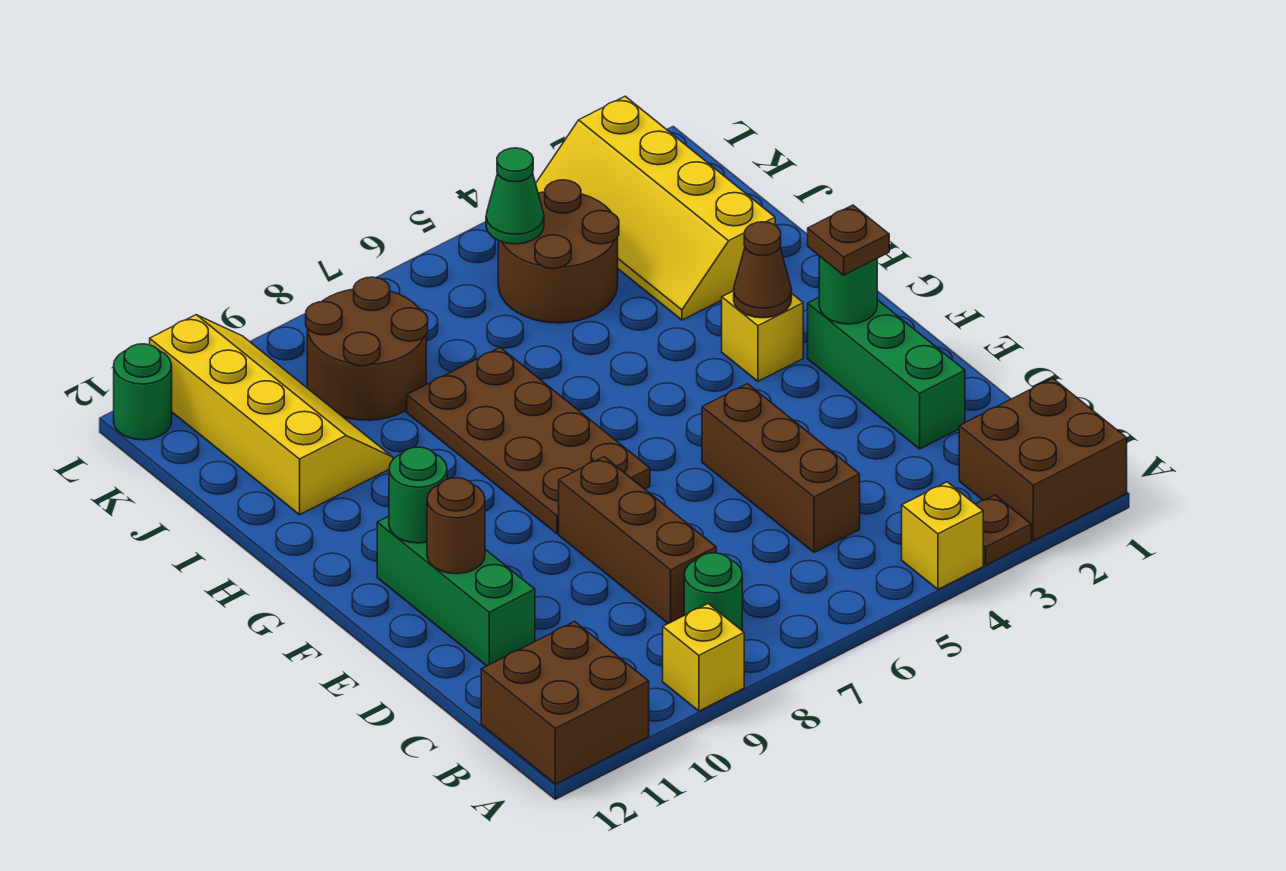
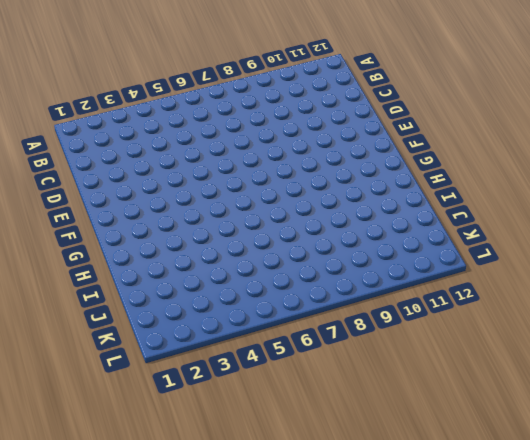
none -> brown 2x2 brick [959,378,1127,541]
none -> brown 1x1 plate [976,495,1031,565]
none -> yellow 1x1 brick [902,482,983,589]

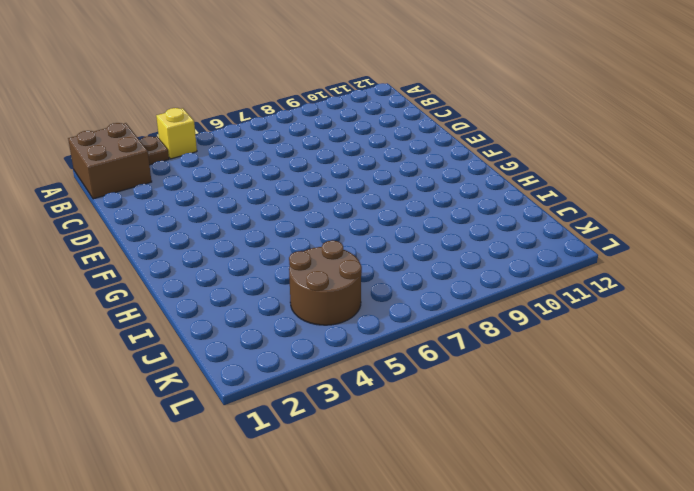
none -> yellow 1x1 brick [663,604,744,711]
none -> brown 2x2 brick [481,621,649,784]
none -> green 1x1 round brick [684,553,742,630]

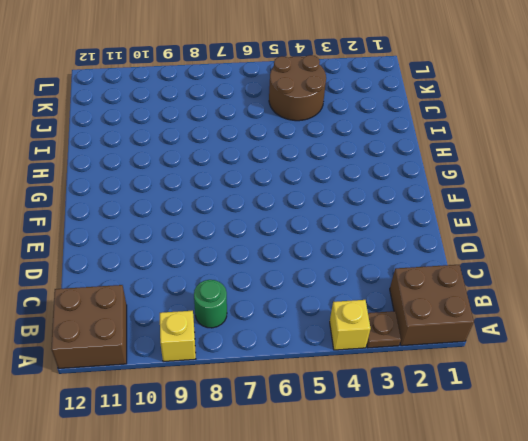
none -> brown 1x3 brick [702,384,860,553]
none -> brown 1x3 brick [559,457,716,624]
none -> green 1x3 brick [808,298,965,449]

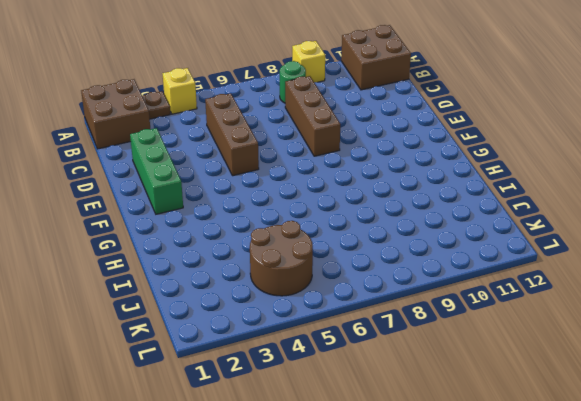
none -> green 1x3 brick [377,516,535,666]
none -> brown 2x4 plate [407,347,650,534]
none -> yellow 1x1 brick [722,291,803,381]

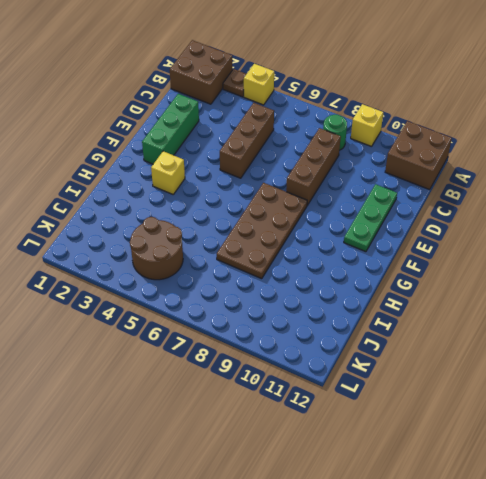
green 1x3 plate [344,184,397,252] -> green 1x3 brick [377,516,535,666]
none -> yellow 2x4 slope [536,96,775,320]
none -> yellow 2x4 slope [150,315,393,515]
none -> brown 2x2 round brick [306,277,428,420]

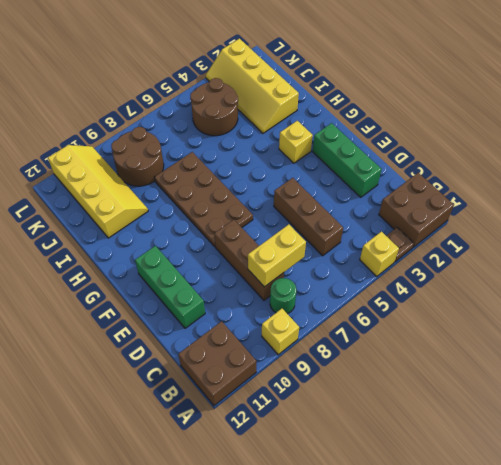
yellow 1x2 brick [248,224,306,287] -> none
none -> green 1x1 round brick [114,344,172,440]
none -> brown 1x1 round brick [427,478,485,574]
none -> green 1x1 round brick [819,256,877,324]

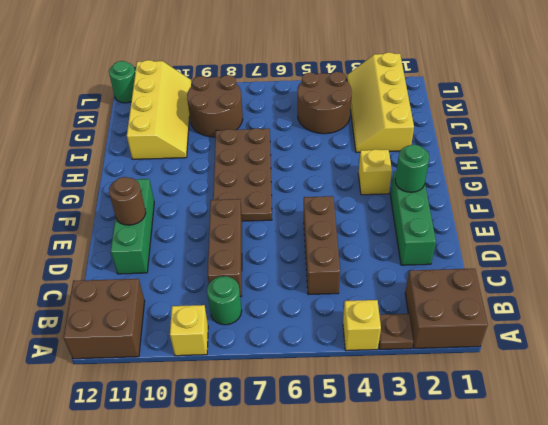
none -> green 1x1 round brick [389,447,447,543]
none -> brown 1x1 cone [734,222,792,318]
none -> green 1x1 cone [486,148,544,244]

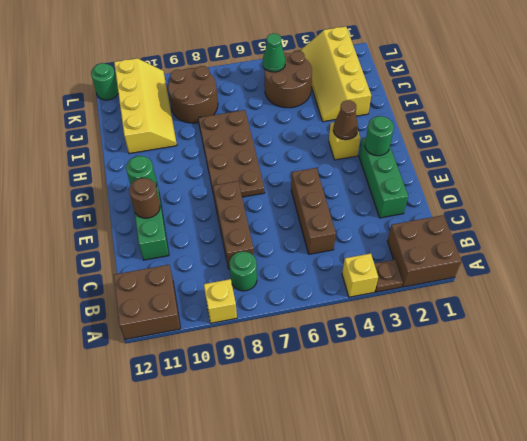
none -> brown 1x1 plate [808,205,889,275]

